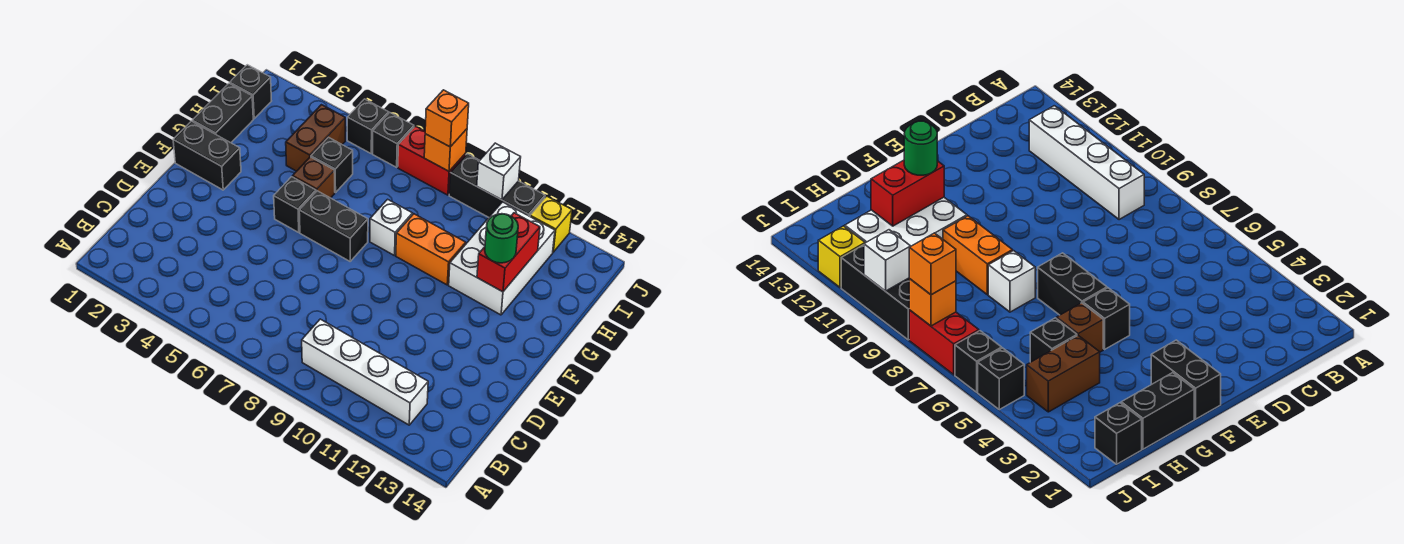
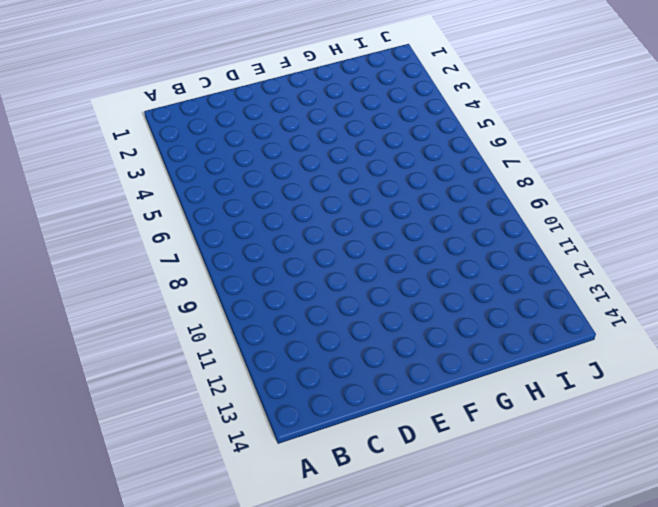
none -> white 1x4 brick [302,319,428,425]
none -> black 1x2 brick [173,121,241,190]
none -> black 1x1 brick [274,177,316,232]

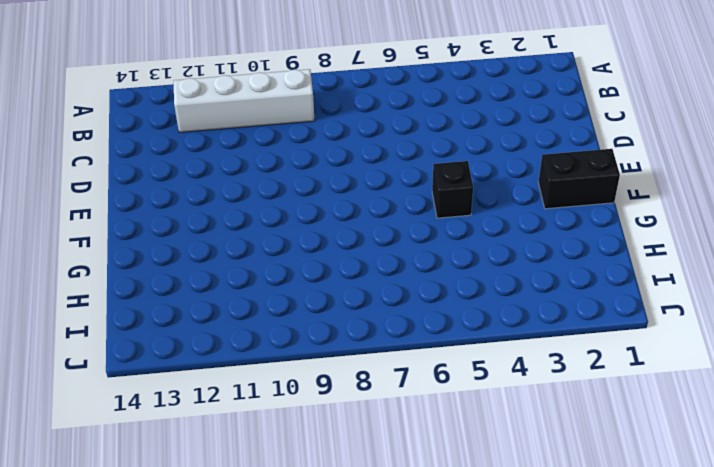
none -> black 1x2 brick [299,191,368,261]
none -> black 1x2 brick [192,83,253,143]
none -> brown 1x1 brick [293,157,335,198]

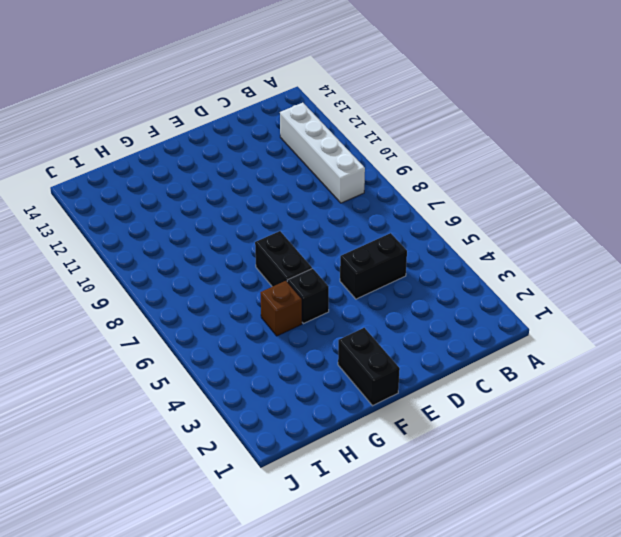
black 1x2 brick [340,233,407,299] -> black 1x2 brick moved to [192,83,253,143]
none -> white 1x1 brick [370,199,413,256]
none -> orange 1x2 brick [396,214,466,285]
none -> white 2x3 brick [449,202,555,315]

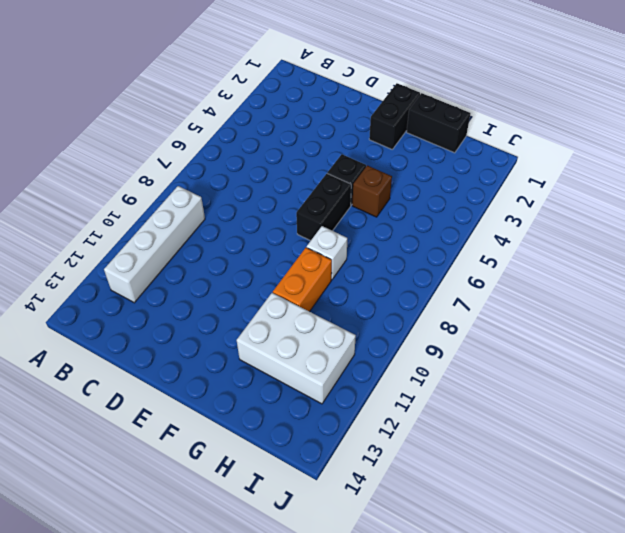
none -> brown 1x2 brick [286,105,345,171]
none -> black 1x1 brick [311,137,353,193]
none -> black 1x1 brick [230,65,271,119]

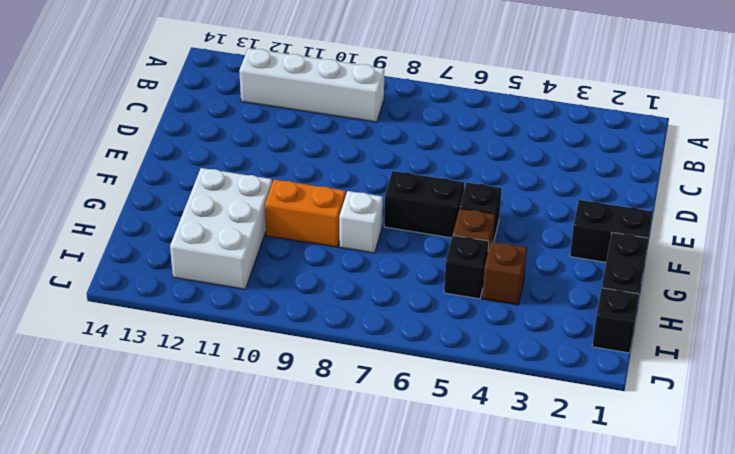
brown 1x1 brick [482,241,527,305] -> brown 1x2 brick [286,105,345,171]
none -> black 1x1 brick [347,99,389,153]
none -> black 1x1 brick [373,113,414,167]
none -> red 1x2 brick [398,126,466,195]

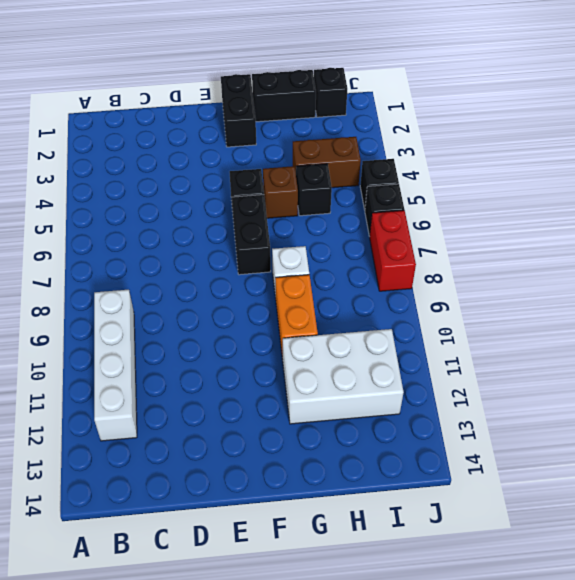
none -> black 1x3 brick [449,154,545,217]
none -> yellow 1x1 brick [530,196,572,252]
none -> red 1x2 brick [477,213,540,292]

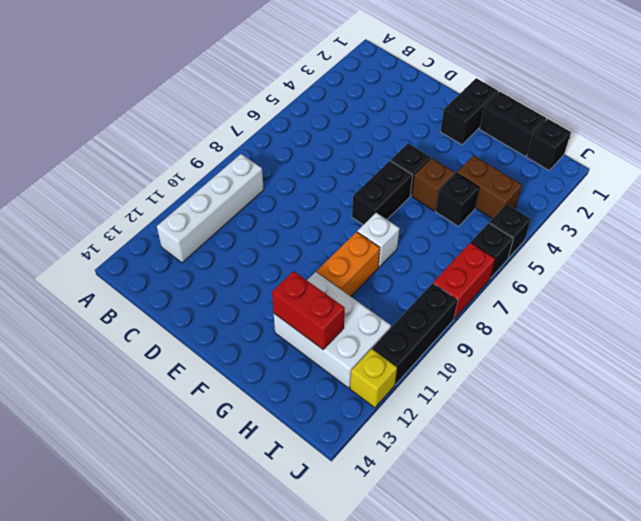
none -> orange 1x1 brick [424,129,467,171]
none -> white 1x1 brick [477,143,521,200]
none -> green 1x1 round brick [485,214,518,263]

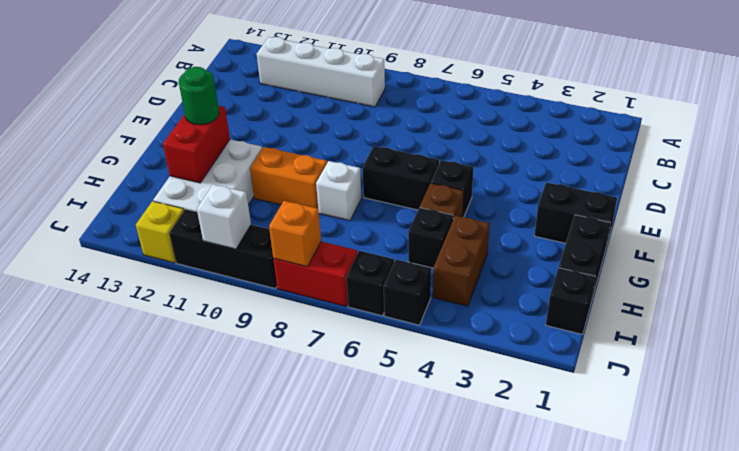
none -> orange 1x1 brick [425,90,469,147]

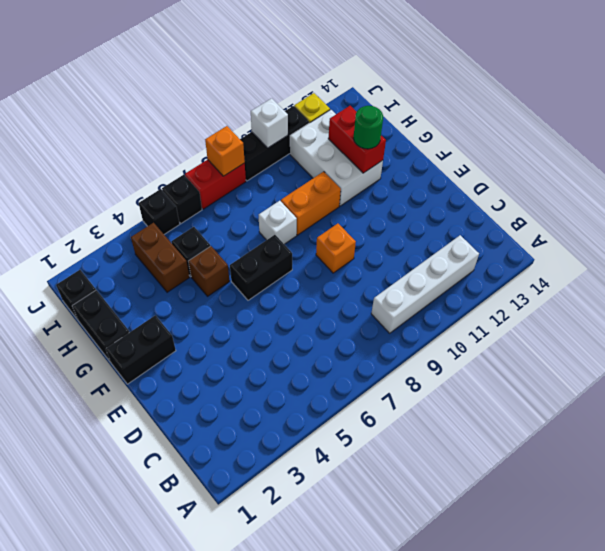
orange 1x1 brick [316,224,356,273] -> orange 1x1 brick moved to [425,90,469,147]
none -> black 1x1 brick [274,177,316,232]

